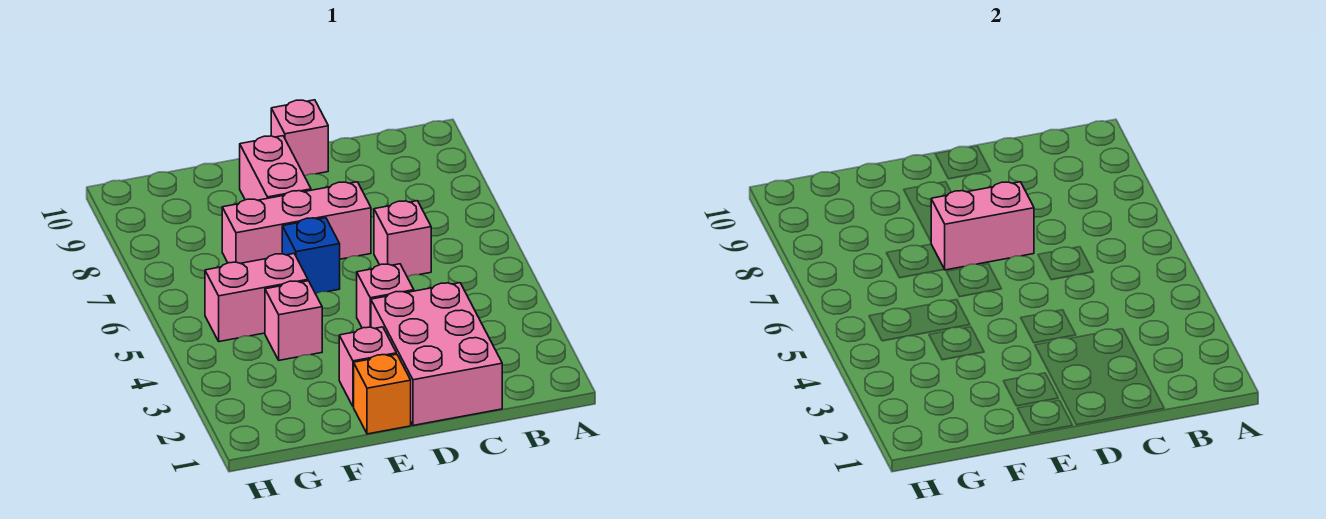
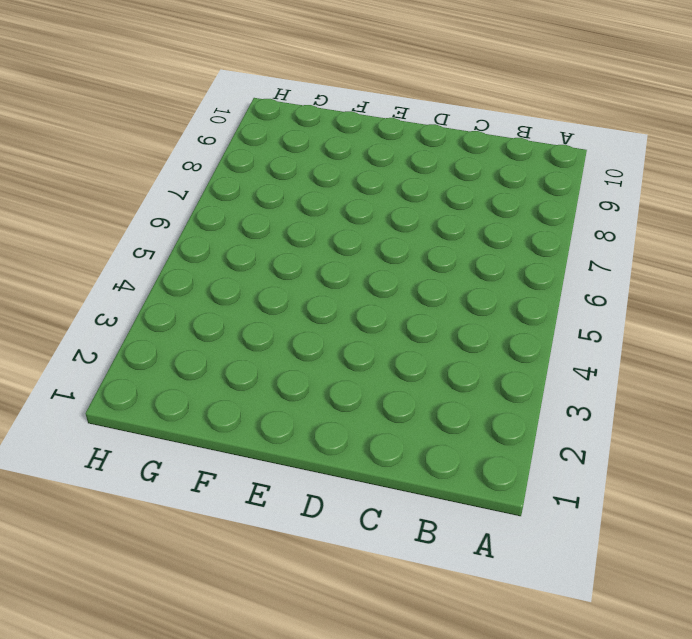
none -> pink 2x3 brick [371,283,502,425]
none -> pink 1x1 brick [374,201,431,277]
none -> pink 1x1 brick [357,264,414,328]

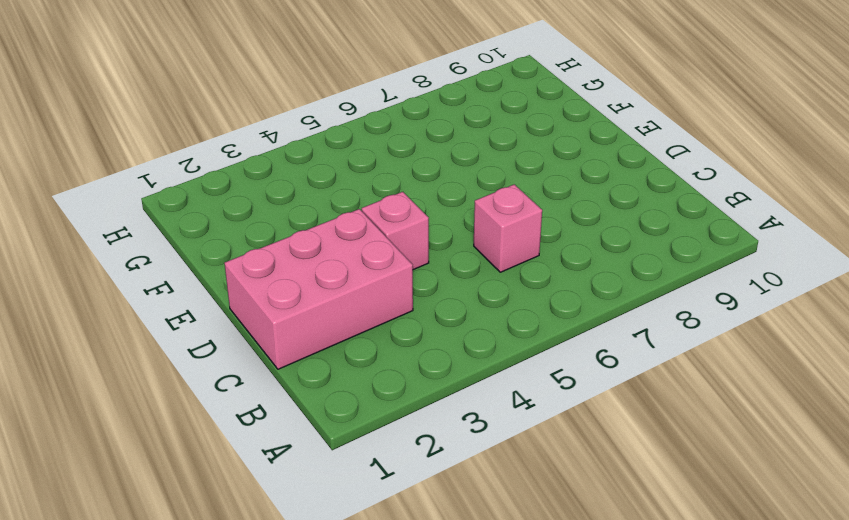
none -> pink 1x3 brick [222,182,371,263]
none -> pink 1x1 brick [271,100,328,176]
none -> orange 1x1 brick [354,354,411,434]

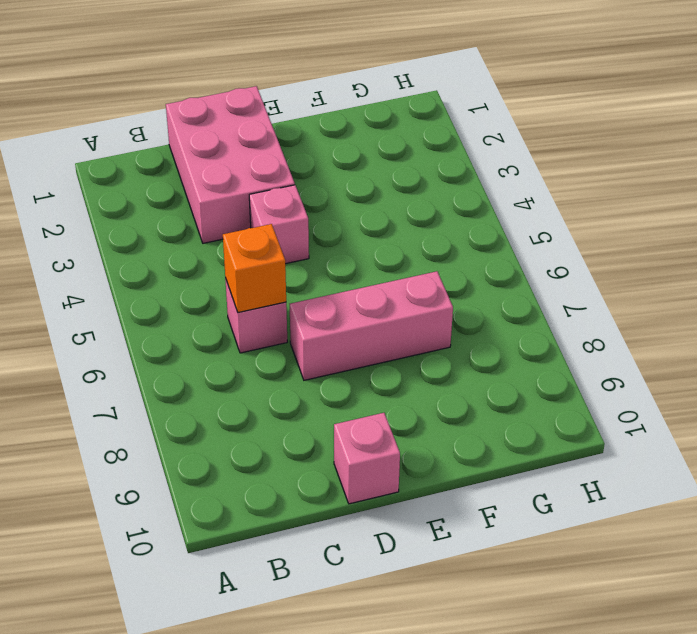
orange 1x1 brick [223,224,286,312] -> orange 1x1 brick moved to [354,354,411,434]
none -> pink 1x1 brick [339,327,396,407]
none -> blue 1x1 brick [282,218,340,294]
none -> pink 1x2 brick [240,136,311,200]

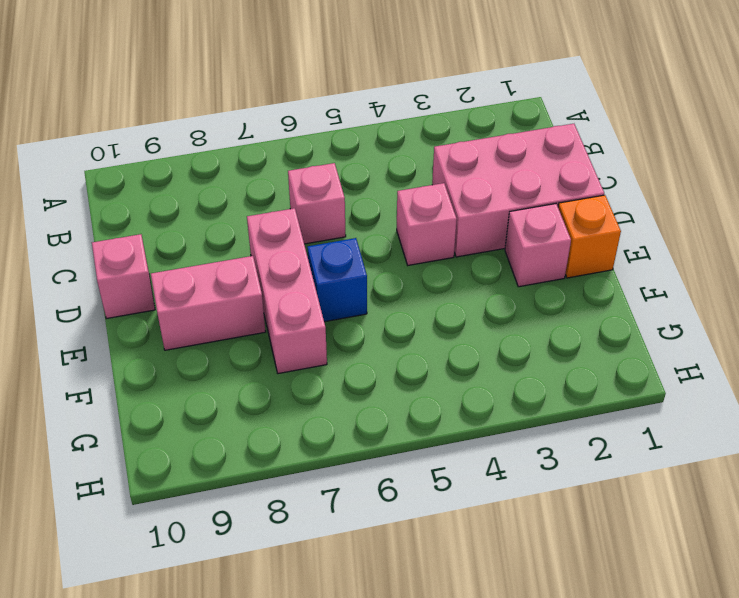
none -> pink 1x1 brick [265,281,322,360]
none -> pink 1x2 brick [205,254,308,342]
none -> pink 1x2 brick [931,182,1034,270]

